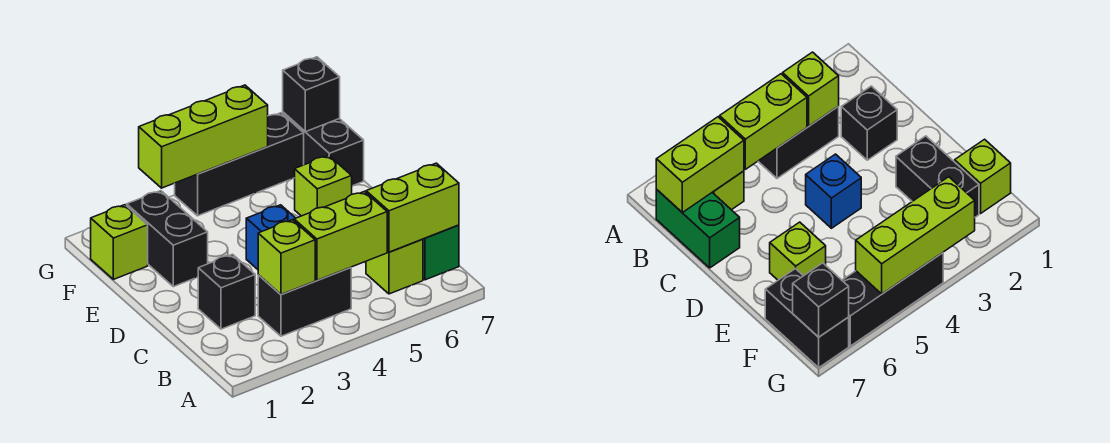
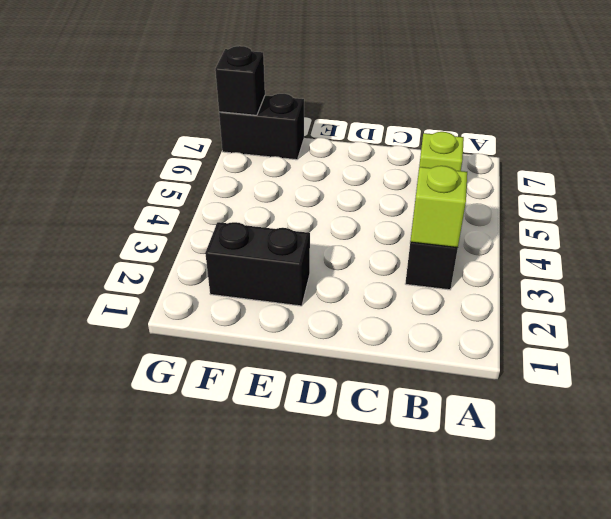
none -> green 1x2 brick [423,225,459,280]
none -> black 1x1 brick [198,254,255,329]
none -> blue 1x1 brick [246,205,295,269]

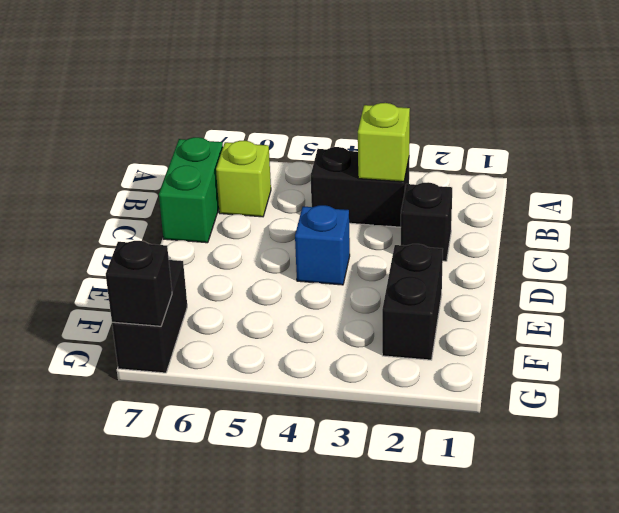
none -> lime 1x1 brick [295,155,352,216]
none -> lime 1x1 brick [91,205,148,279]
none -> black 1x3 brick [175,113,304,216]

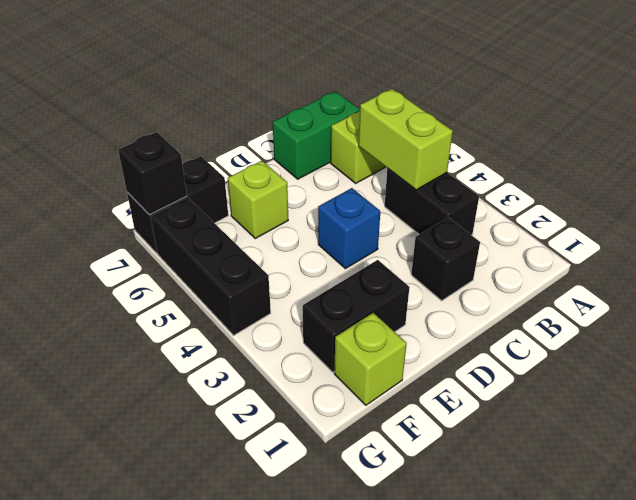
none -> lime 1x1 brick [258,220,315,294]
none -> lime 1x2 brick [366,163,459,252]
none -> lime 1x3 brick [139,85,268,188]

